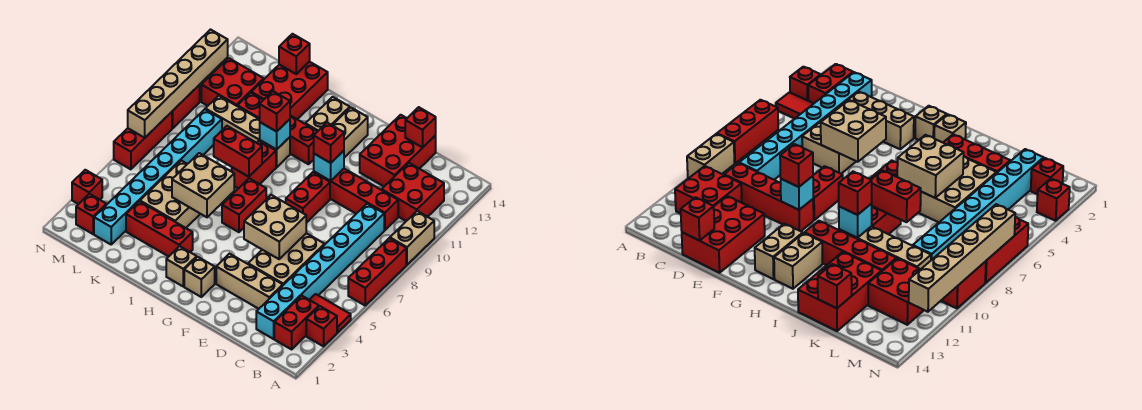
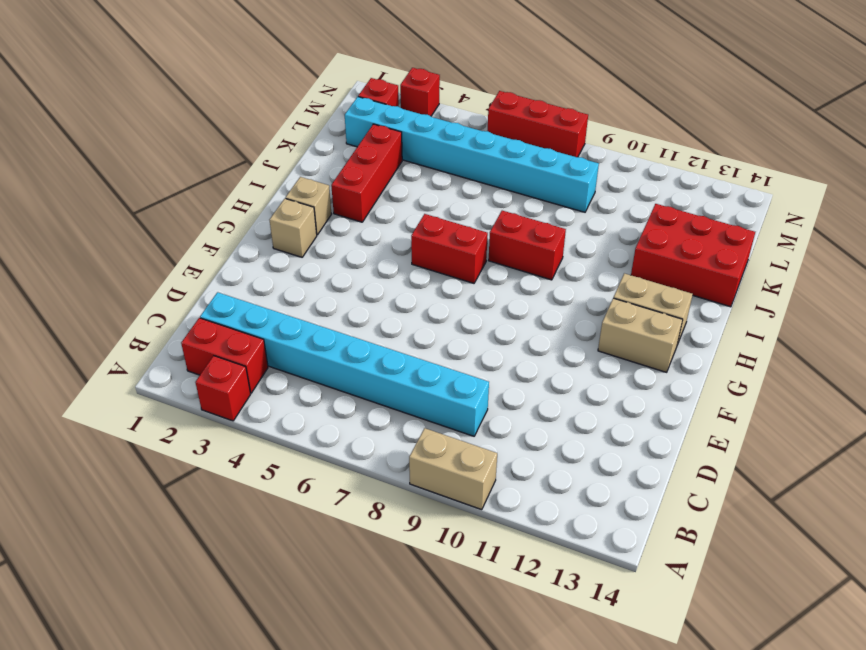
none -> red 1x2 tile [310,294,351,333]
none -> red 1x3 brick [348,238,406,305]
none -> red 2x2 brick [382,163,444,221]
none -> red 1x4 brick [314,169,398,230]

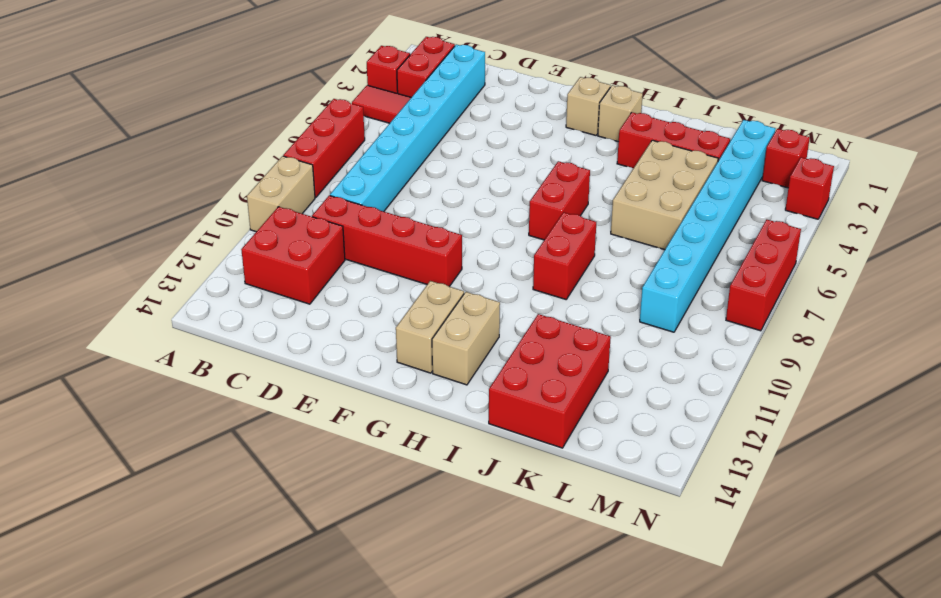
none -> tan 1x3 brick [216,254,283,309]
none -> tan 2x3 brick [248,233,324,285]
none -> red 2x3 brick [360,115,436,186]
none -> red 1x2 brick [286,172,330,223]

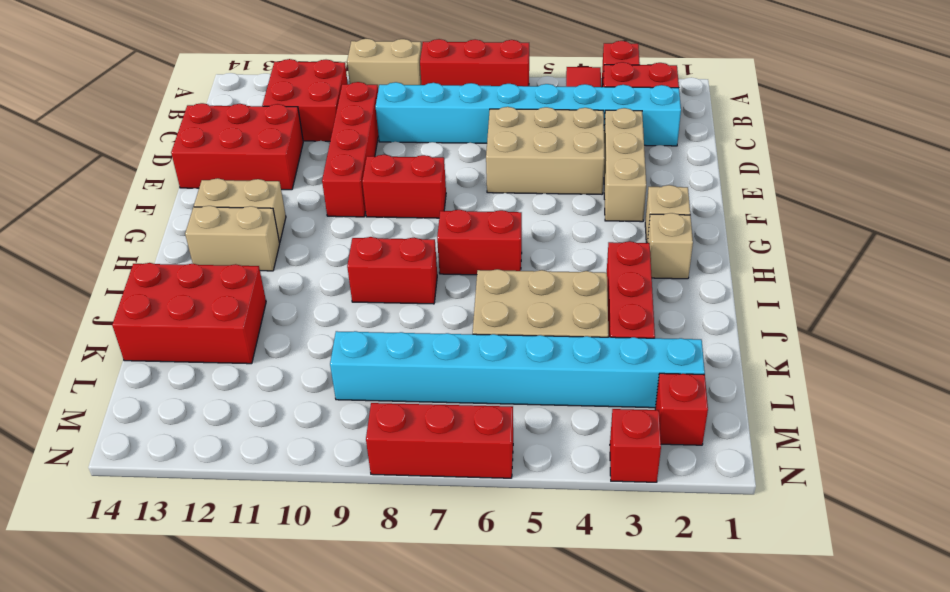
none -> red 1x4 brick [238,93,318,164]
none -> tan 1x4 brick [205,96,290,167]
none -> red 2x2 brick [201,58,264,106]
none -> red 1x2 brick [172,85,200,129]

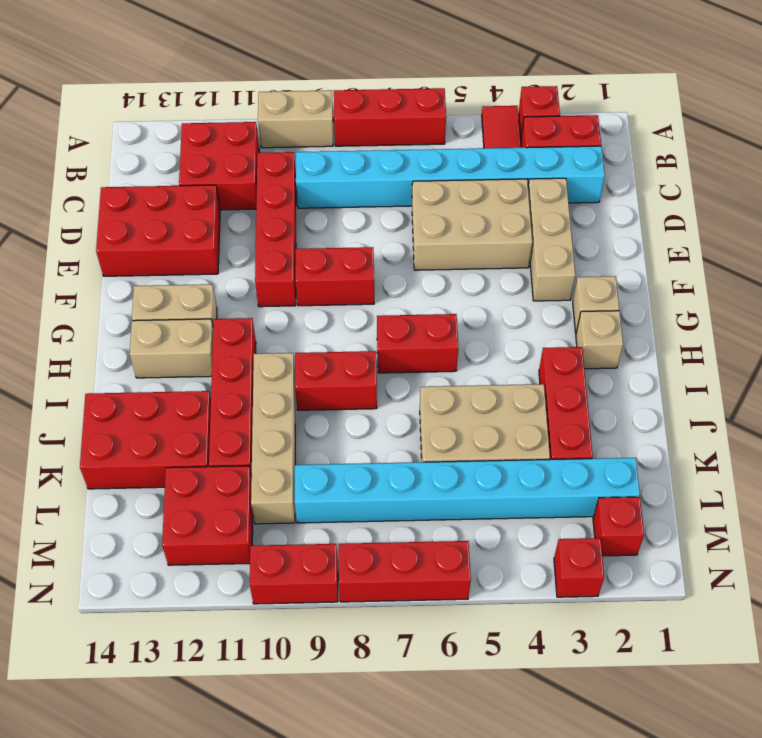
none -> red 1x1 brick [405,107,436,148]
none -> tan 2x2 brick [244,195,306,259]
none -> cyan 1x1 brick [314,151,344,181]
none -> tan 2x2 brick [172,153,234,217]

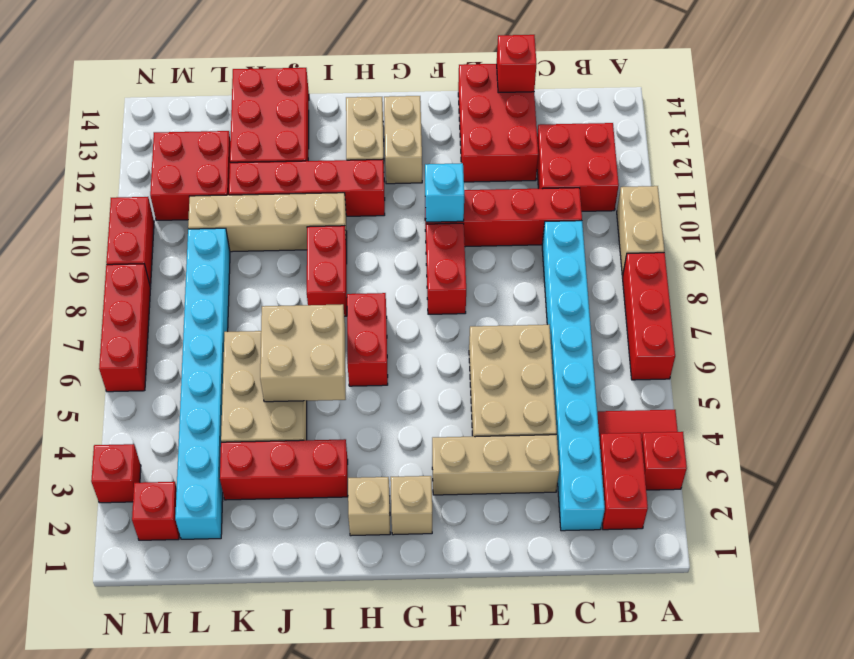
none -> tan 2x2 brick [244,195,306,259]
none -> red 1x2 brick [214,126,262,177]
none -> cyan 1x1 brick [260,119,290,150]
none -> red 1x1 brick [279,34,310,74]

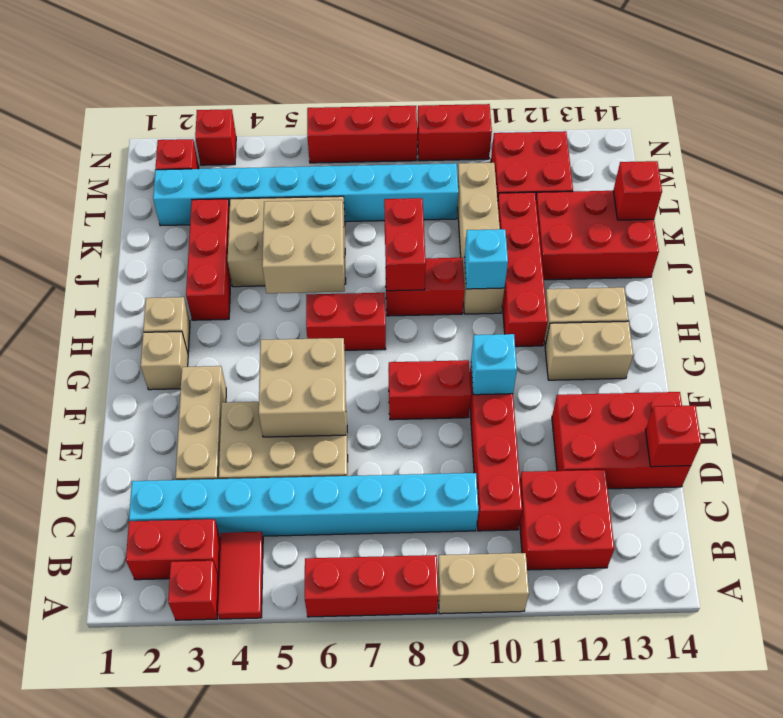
none -> tan 1x6 brick [128,30,228,138]
none -> red 1x1 brick [314,123,344,163]
none -> red 1x1 brick [260,91,290,132]

